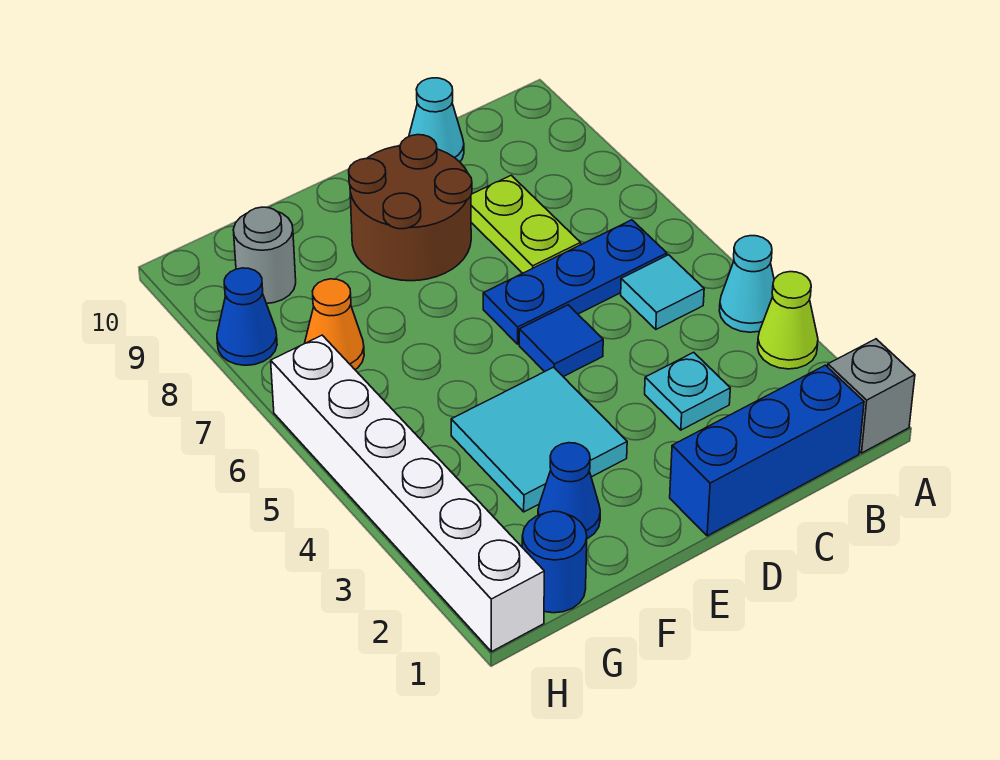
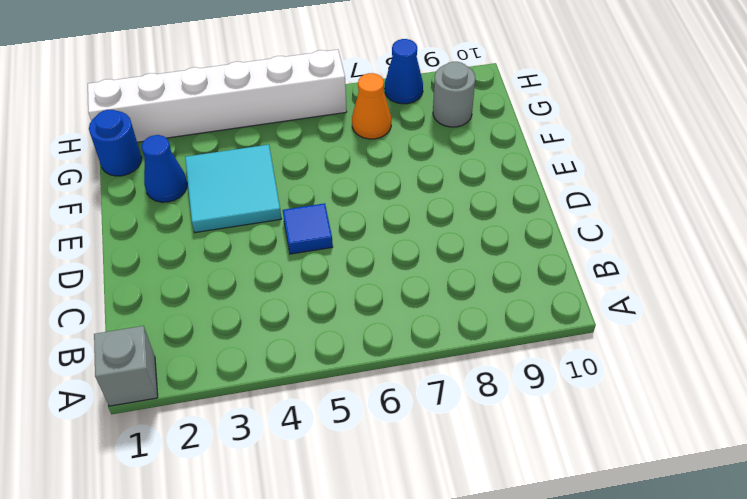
none -> lime 1x1 cone [758,272,818,369]
none -> cyan 1x1 cone [719,236,774,332]
none -> blue 1x3 brick [670,365,864,536]

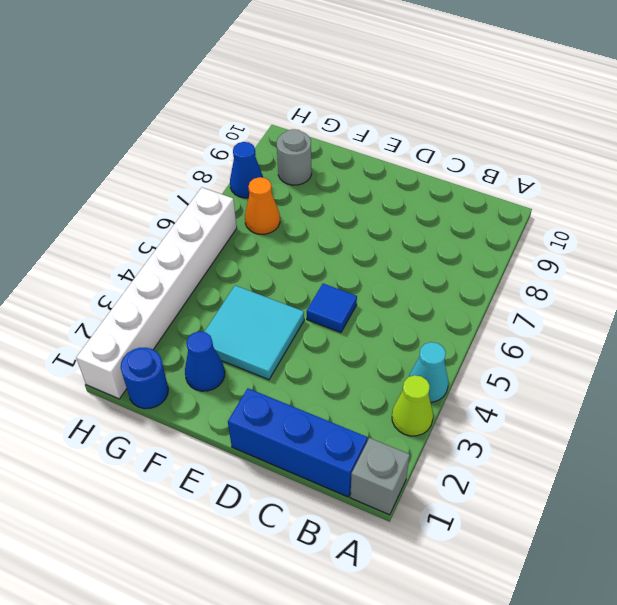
none -> cyan 1x1 tile [621,255,704,329]
none -> blue 1x3 plate [483,220,667,344]
none -> cyan 1x1 plate [645,352,730,430]

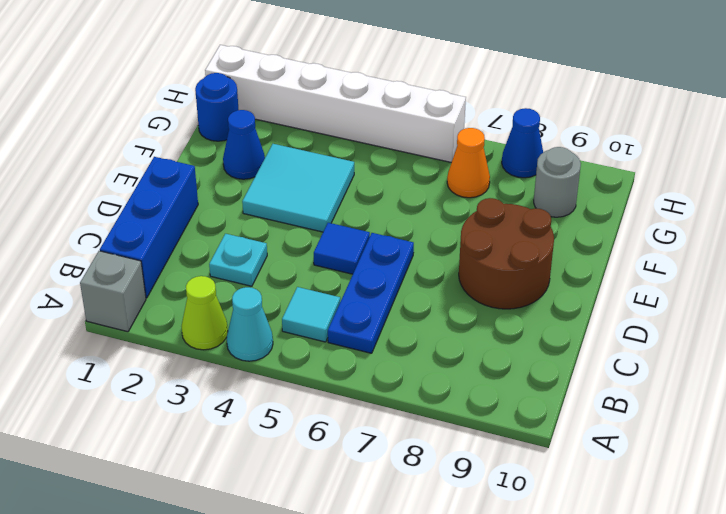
none -> lime 1x2 plate [471,175,581,273]
none -> cyan 1x1 cone [409,78,464,162]

